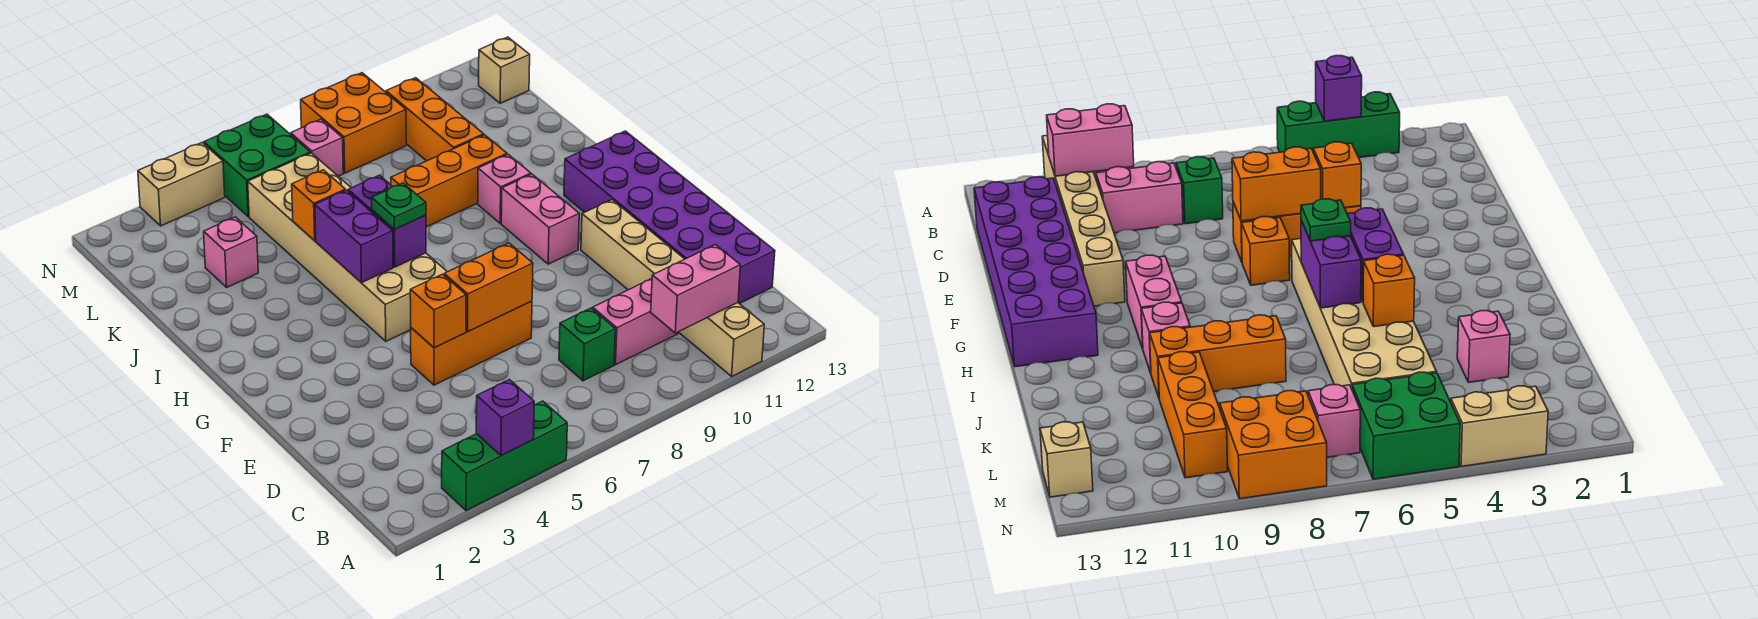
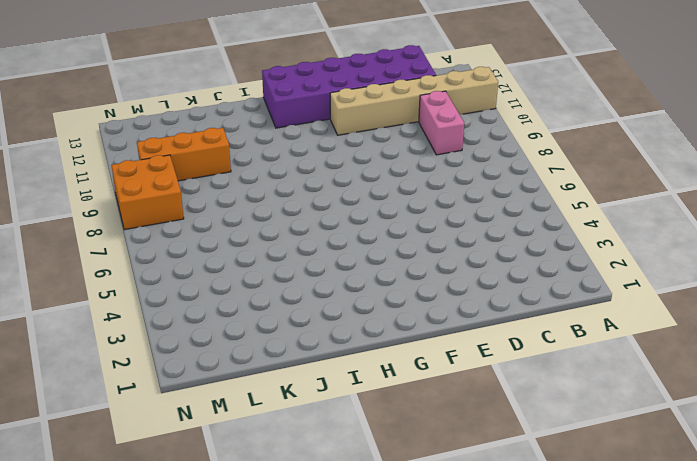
none -> green 1x3 brick [442,401,567,511]
none -> green 1x1 brick [559,308,615,381]
none -> orange 1x3 brick [411,301,532,385]

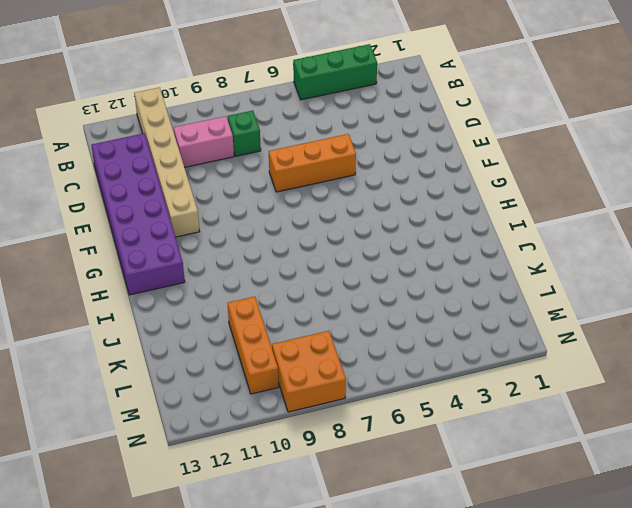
none -> orange 1x1 brick [1242,216,1290,285]
none -> tan 2x6 brick [248,153,447,341]
none -> pink 1x2 brick [501,174,579,264]

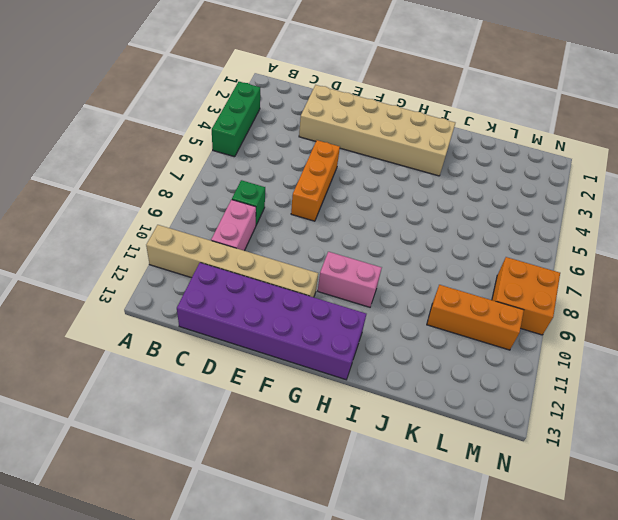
tan 2x6 brick [299,85,455,176] -> tan 2x6 brick moved to [248,153,447,341]
none -> orange 1x1 brick [1242,216,1290,285]
none -> pink 1x1 brick [478,155,531,223]
none -> orange 1x3 brick [391,135,507,227]

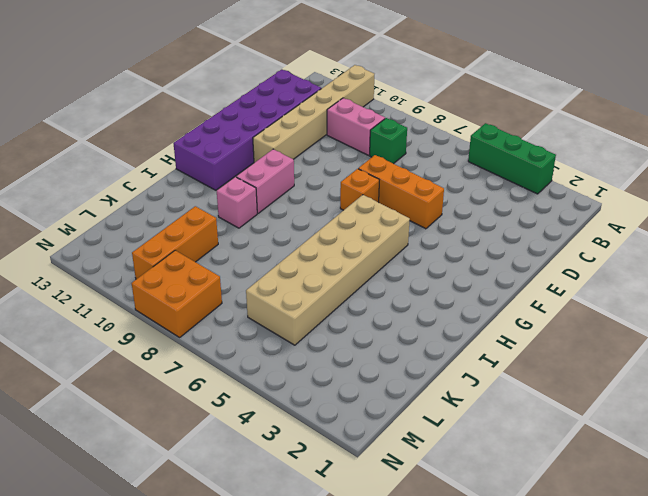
none -> orange 1x3 brick [391,135,507,227]
none -> pink 1x1 brick [204,217,258,287]
none -> green 2x2 brick [204,114,310,217]

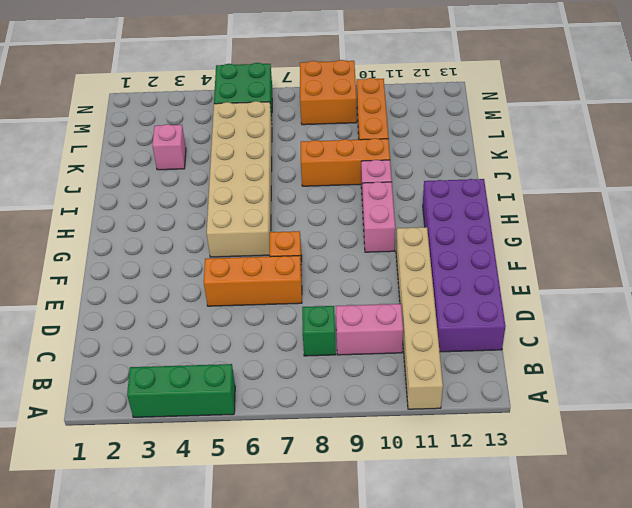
none -> pink 1x1 brick [291,120,343,176]
none -> tan 1x1 brick [479,37,530,103]
none -> tan 1x2 brick [138,143,225,226]

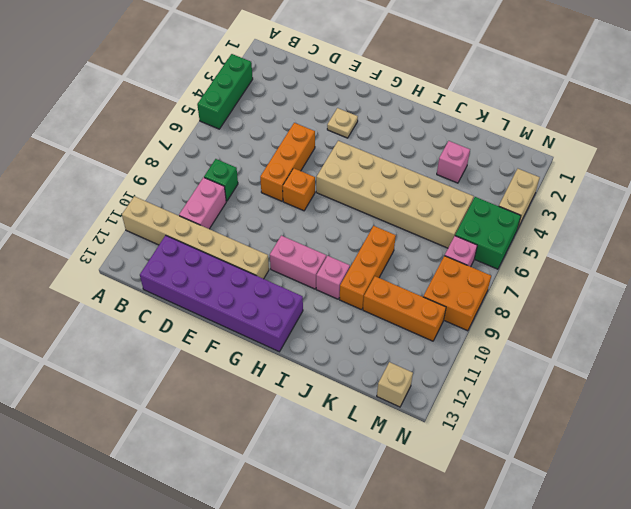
tan 1x1 plate [327,108,358,138] -> none
none -> purple 1x1 brick [476,380,534,456]
none -> pink 1x2 brick [651,245,740,333]
none -> orange 1x1 brick [410,274,466,348]

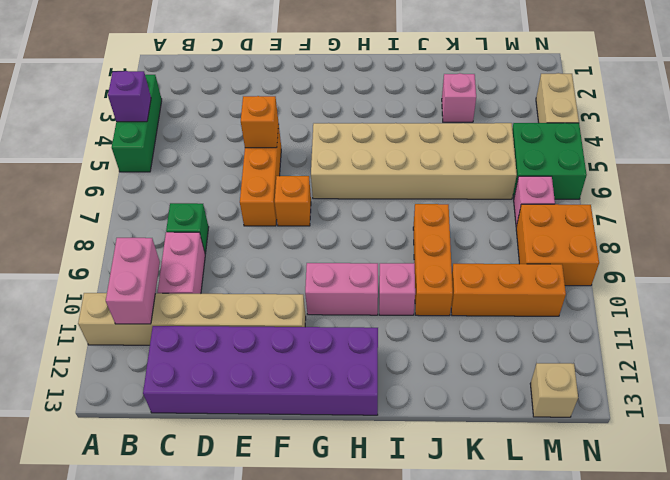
none -> orange 1x2 brick [444,243,533,331]
none -> purple 1x2 brick [315,190,393,283]
none -> purple 1x2 brick [348,175,426,267]

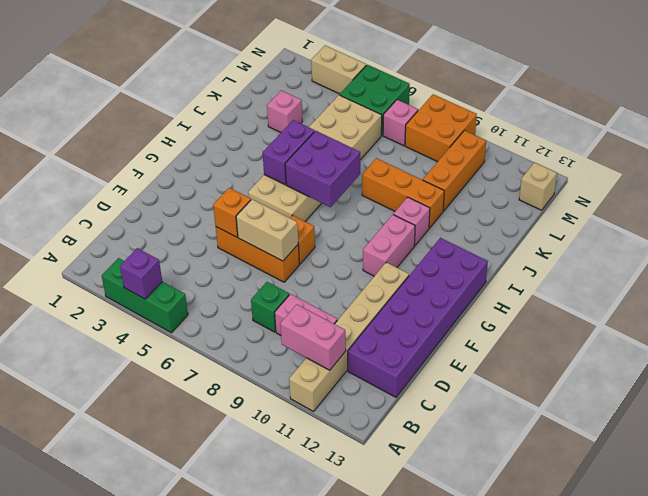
tan 1x2 brick [236,199,298,261] -> orange 1x2 brick [444,243,533,331]
purple 2x2 brick [285,131,360,207] -> purple 1x2 brick [348,175,426,267]
none -> orange 1x1 brick [292,170,345,241]
none -> green 1x1 plate [372,183,426,229]

